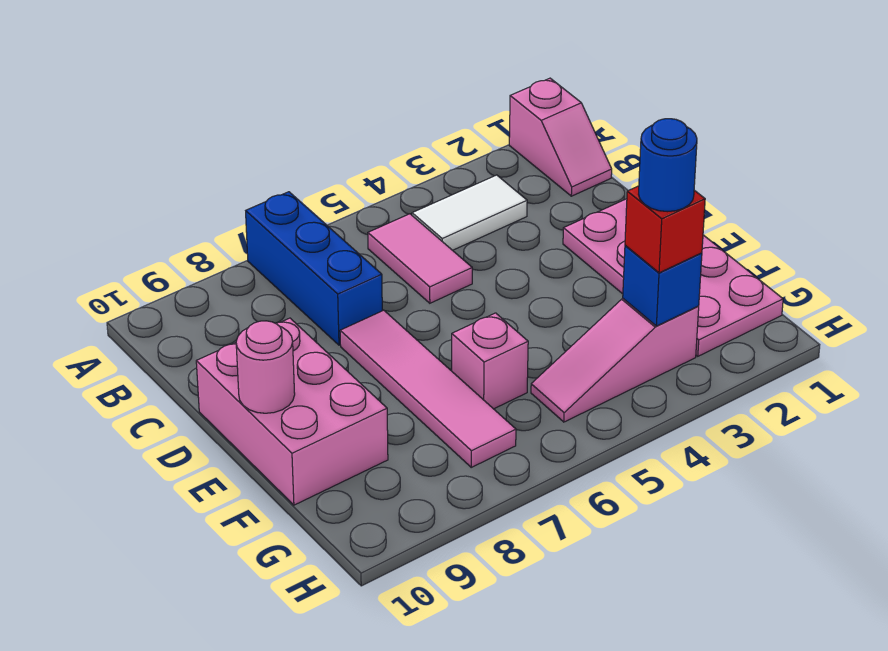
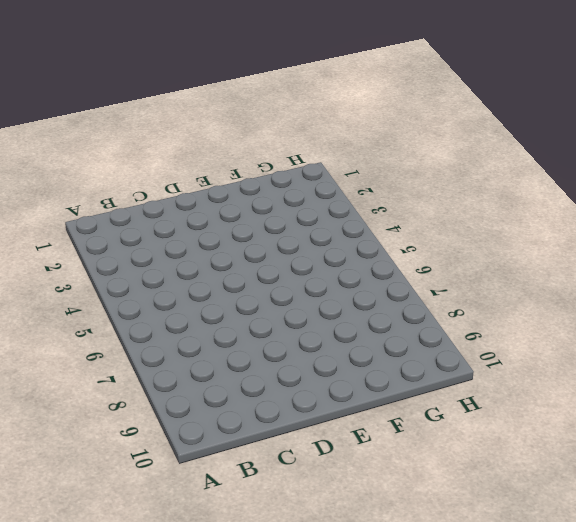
none -> pink 1x2 slope [509,78,612,196]
none -> blue 1x3 brick [246,192,382,345]
none -> white 1x2 tile [412,175,527,250]

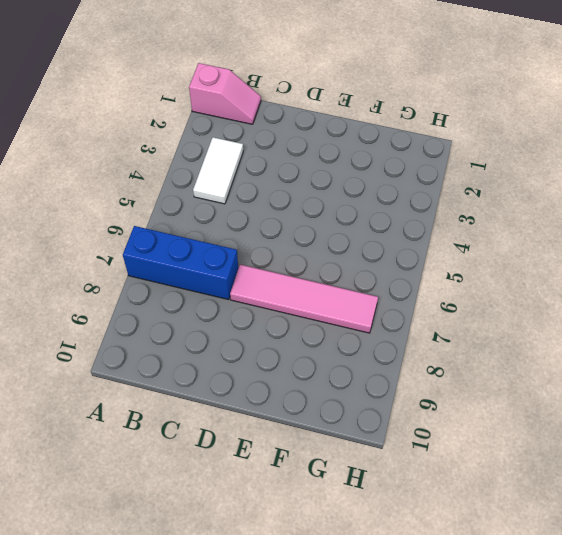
none -> pink 1x2 tile [368,214,472,303]
none -> pink 2x4 plate [563,199,783,356]
none -> pink 2x3 brick [196,318,388,505]

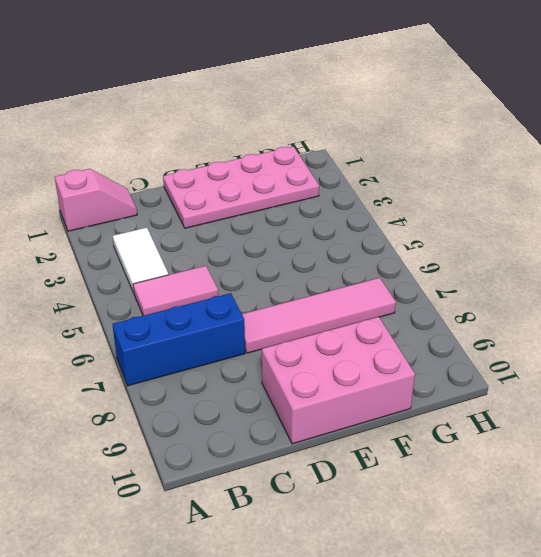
none -> pink 1x1 brick [452,313,528,409]
none -> pink 1x3 slope [531,299,699,422]
none -> pink 1x1 round brick [236,321,295,413]

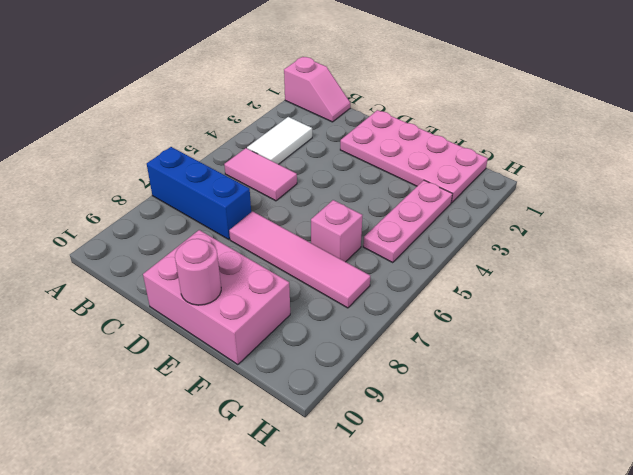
pink 1x3 plate [363,180,452,262] -> pink 1x3 slope [531,299,699,422]
none -> blue 1x1 brick [623,245,702,326]
none -> red 1x1 brick [625,186,705,273]
none -> blue 1x1 round brick [639,119,697,212]

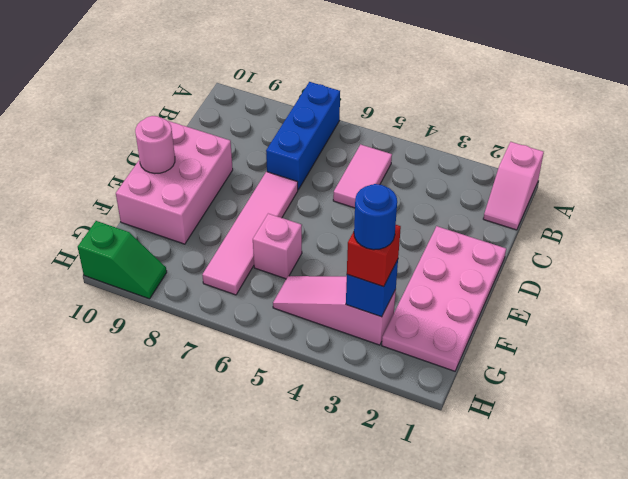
green 1x2 slope [78,221,167,299] -> none
none -> white 1x2 tile [412,175,527,250]

